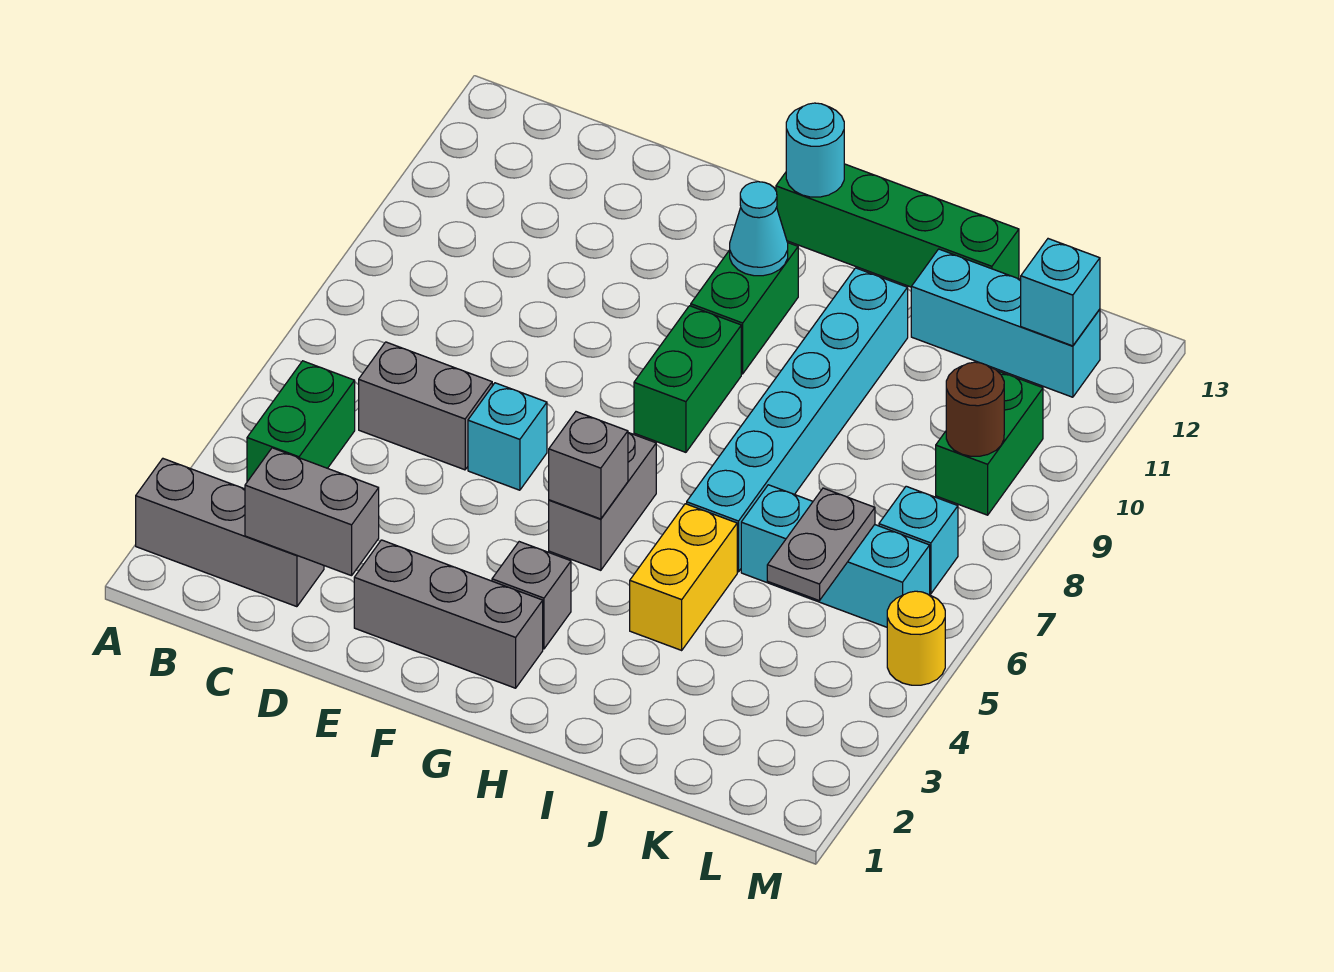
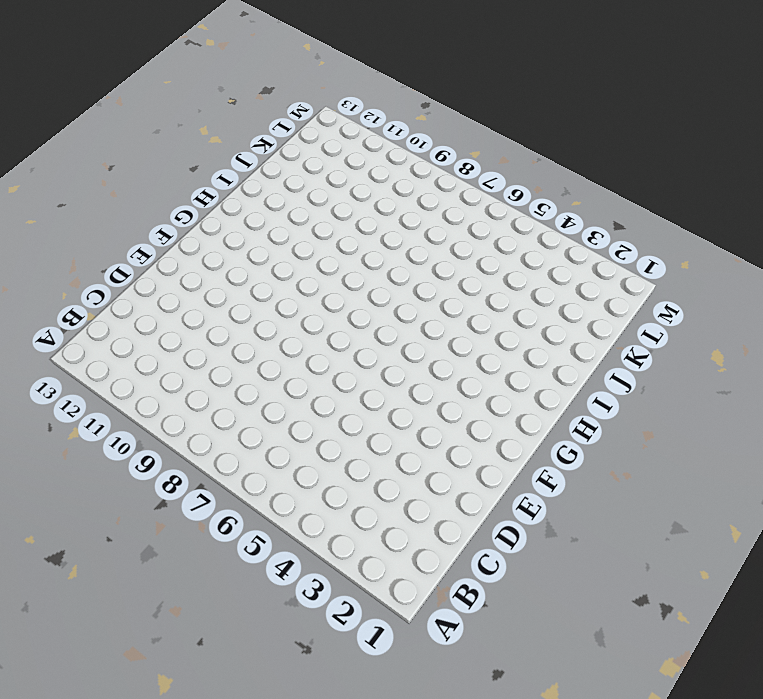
none -> grey 1x3 brick [136,459,324,607]
none -> green 1x2 brick [247,361,355,482]
none -> grey 1x2 brick [359,342,492,470]

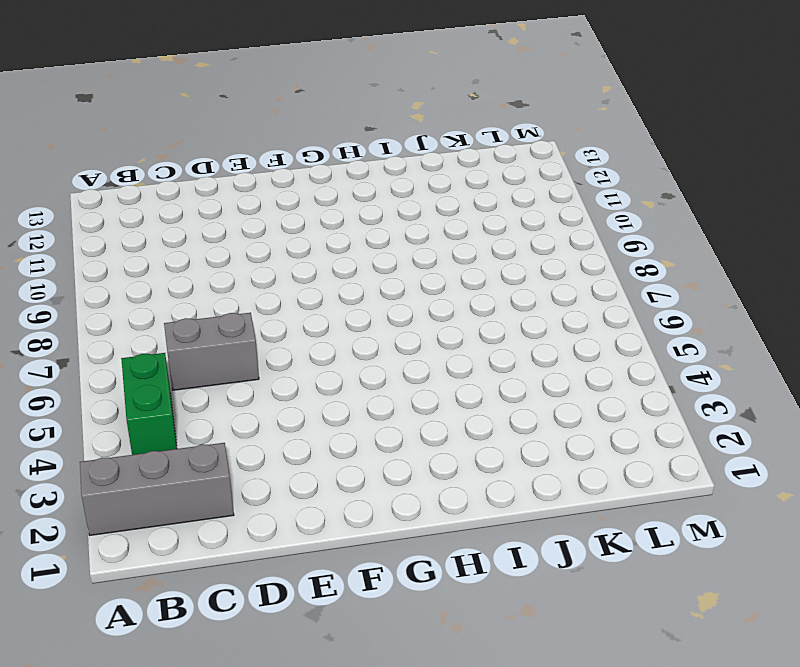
none -> grey 1x3 brick [354,540,543,688]
none -> cyan 1x1 brick [468,383,547,490]
none -> grey 1x1 brick [492,542,571,649]

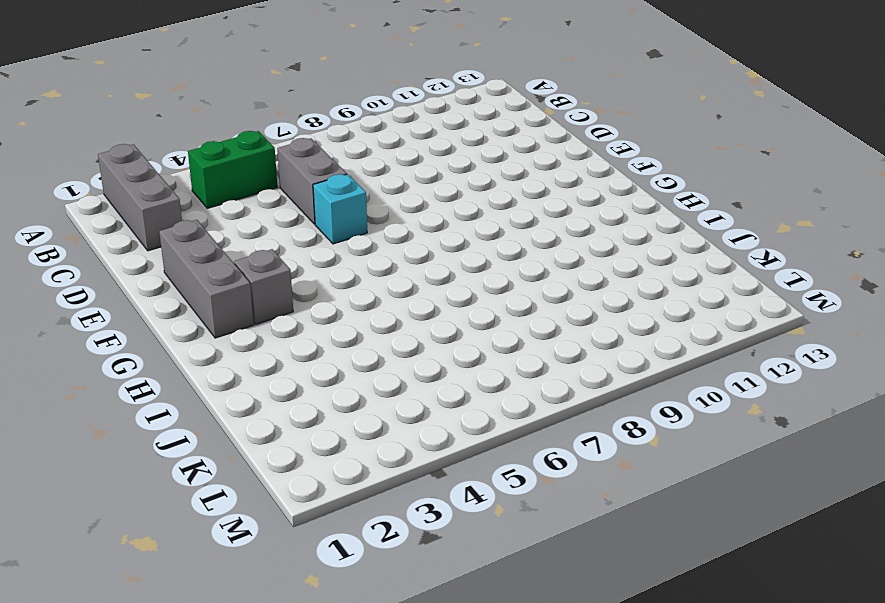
none -> grey 1x2 brick [549,433,656,570]
none -> green 1x2 brick [634,306,741,452]
none -> green 1x2 brick [691,243,798,374]

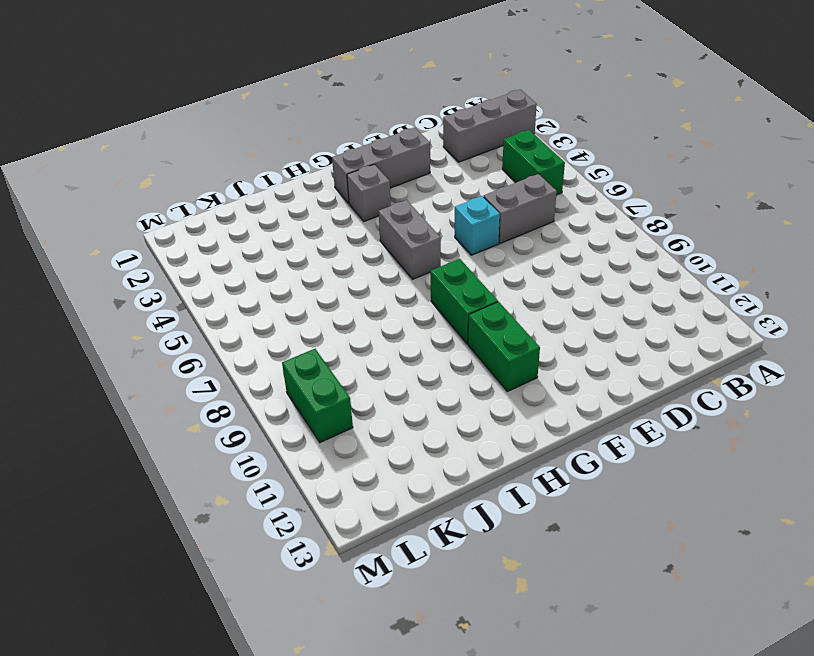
none -> green 1x4 brick [776,164,1019,287]
none -> yellow 1x2 brick [630,504,737,650]
none -> cyan 1x6 brick [687,268,908,572]

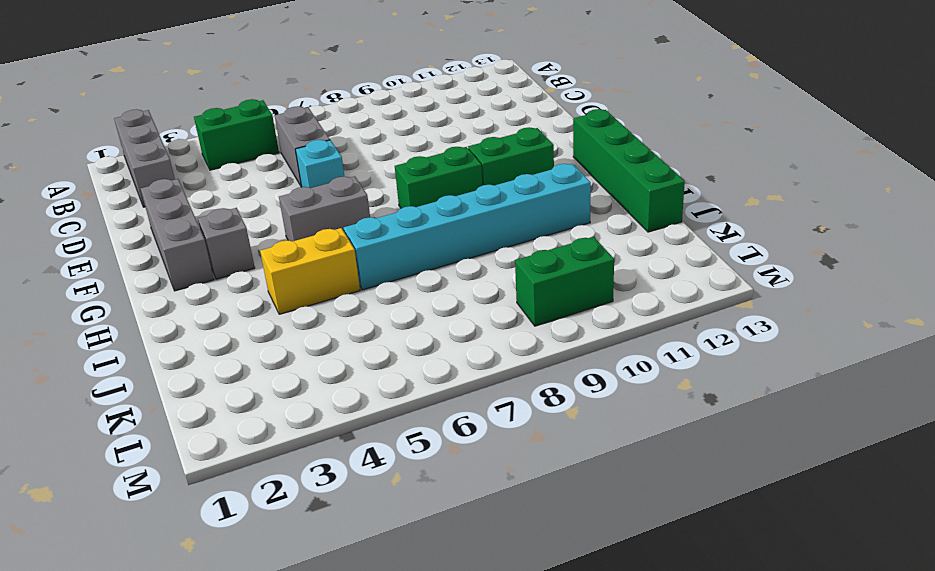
none -> cyan 1x3 brick [741,485,930,627]
none -> cyan 1x3 brick [911,249,1100,397]
none -> cyan 1x1 brick [879,486,958,594]

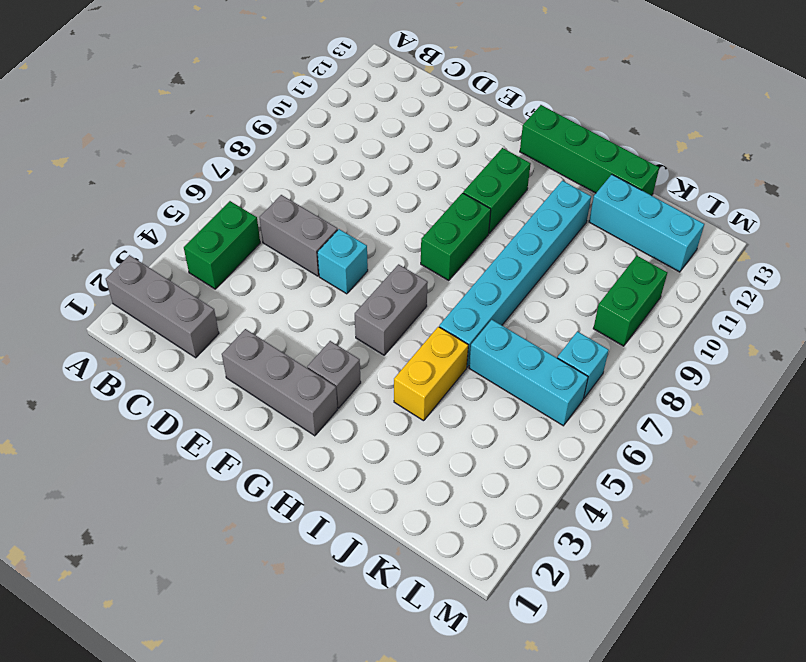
none -> yellow 1x1 round brick [887,591,945,685]
none -> grey 1x2 brick [245,448,379,576]
none -> grey 1x1 brick [549,412,628,519]

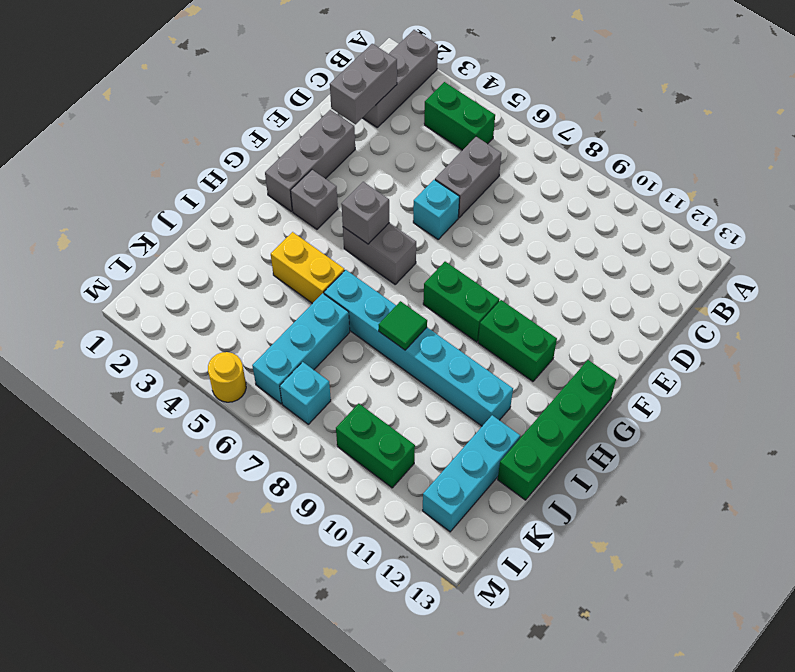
green 1x1 tile [379,301,427,350] -> none
none -> cyan 1x1 cone [730,182,788,276]
none -> cyan 1x1 round brick [786,103,844,197]
none -> grey 1x2 plate [767,488,875,601]

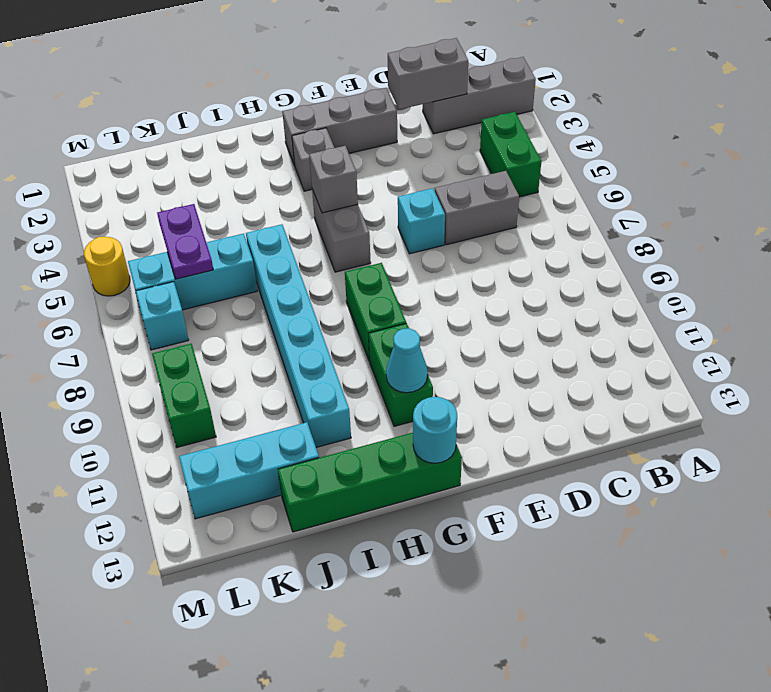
purple 1x2 plate [157,204,213,279] -> grey 1x2 plate [767,488,875,601]
none -> yellow 1x2 brick [630,504,737,650]
none -> brown 1x1 round brick [946,362,1004,456]
none -> cyan 1x1 brick [1020,239,1100,346]

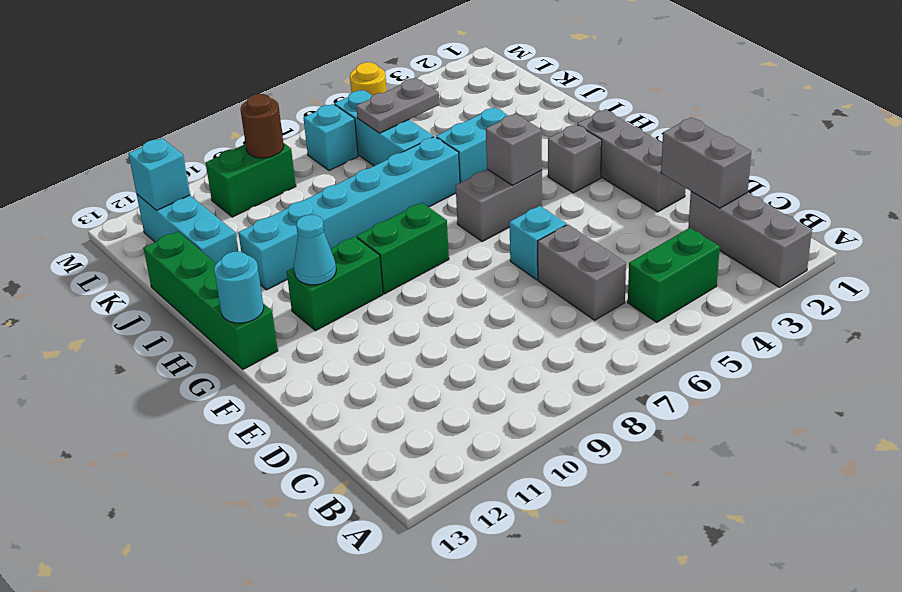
cyan 1x2 brick [436,107,508,183] -> yellow 1x2 brick [630,504,737,650]

